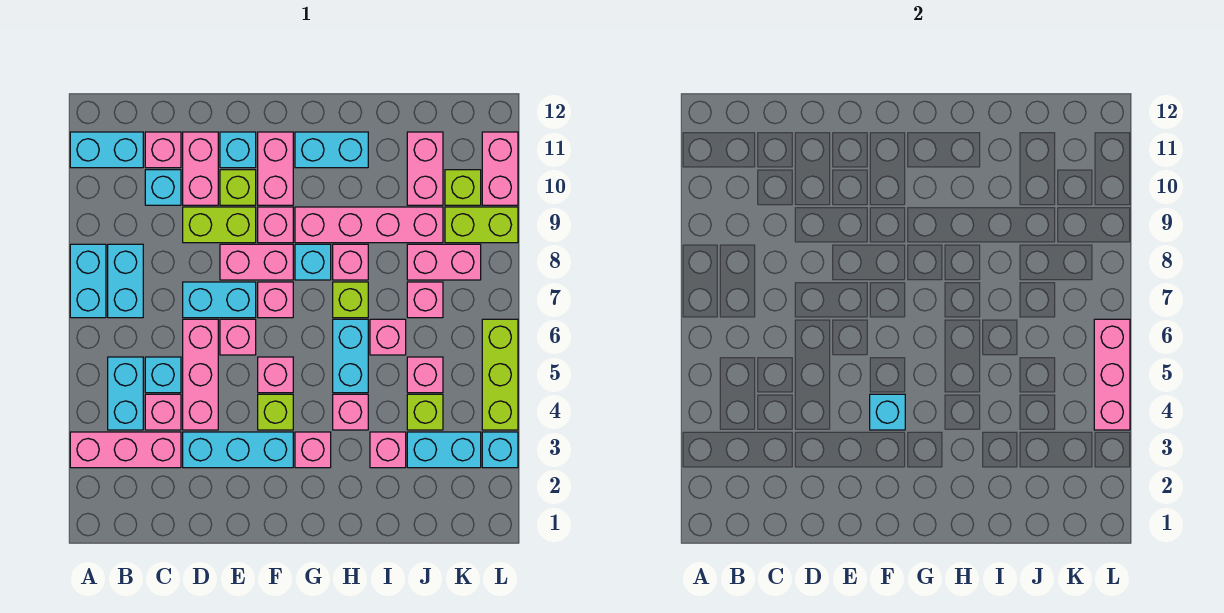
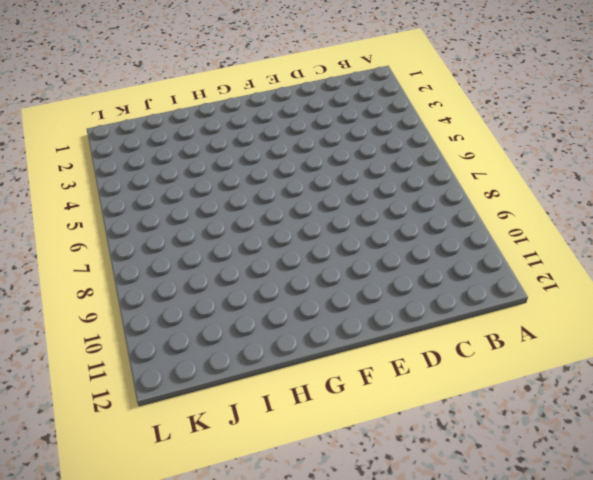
none -> pink 1x3 brick [70,432,181,468]
none -> cyan 1x2 brick [70,244,106,318]
none -> cyan 1x2 brick [70,132,143,168]
none -> cyan 1x2 brick [108,357,143,430]

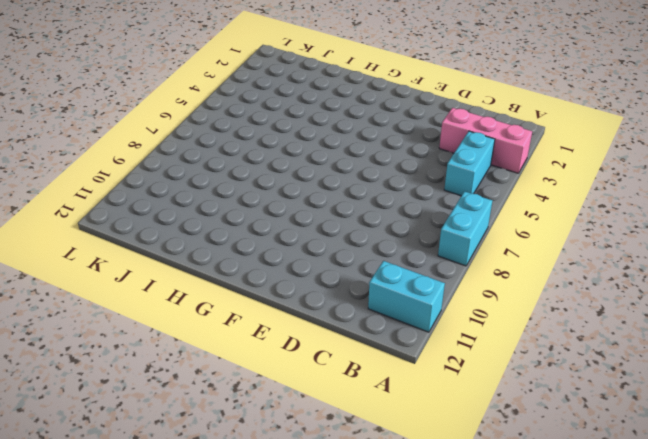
none -> cyan 1x2 brick [108,244,143,318]
none -> pink 1x1 brick [145,394,181,430]
none -> cyan 1x1 brick [145,357,181,393]
none -> cyan 1x1 brick [145,170,181,205]

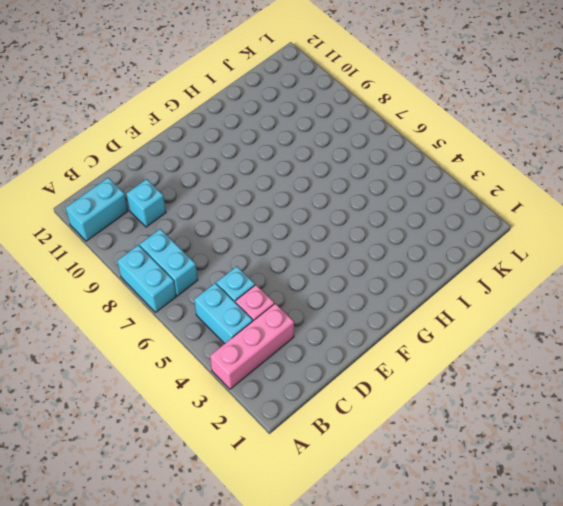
none -> pink 1x1 brick [145,132,181,168]
none -> cyan 1x3 brick [183,432,293,468]
none -> pink 1x3 brick [183,319,218,430]
none -> cyan 1x2 brick [183,282,256,318]

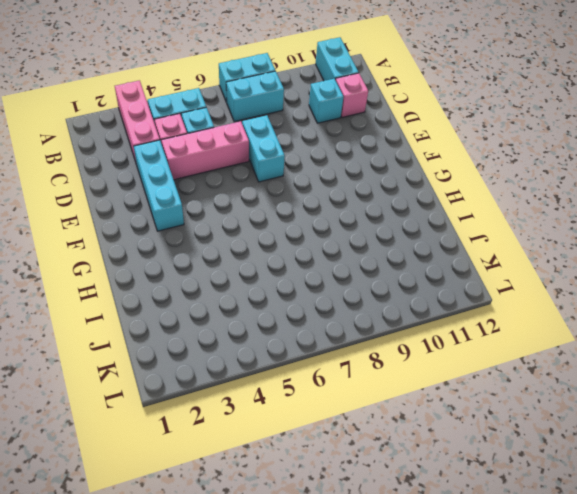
none -> lime 1x2 brick [183,207,256,243]
none -> pink 1x2 brick [183,132,218,205]
none -> pink 1x1 brick [220,319,256,355]
none -> pink 1x2 brick [220,244,293,280]

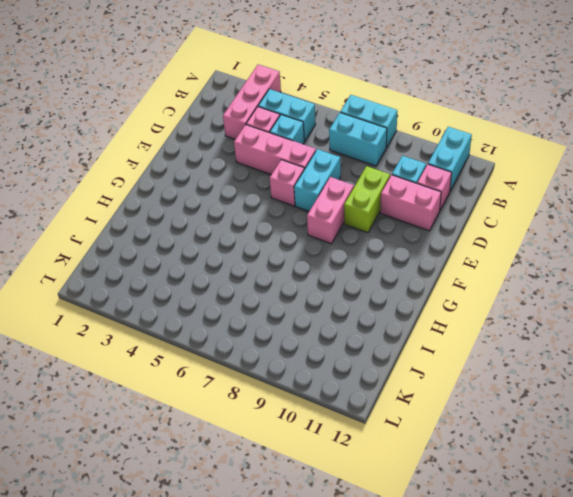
none -> cyan 1x3 brick [183,432,293,468]
none -> lime 1x1 brick [220,170,256,205]
none -> cyan 1x1 brick [220,132,256,168]
none -> lime 1x1 brick [258,394,293,430]

